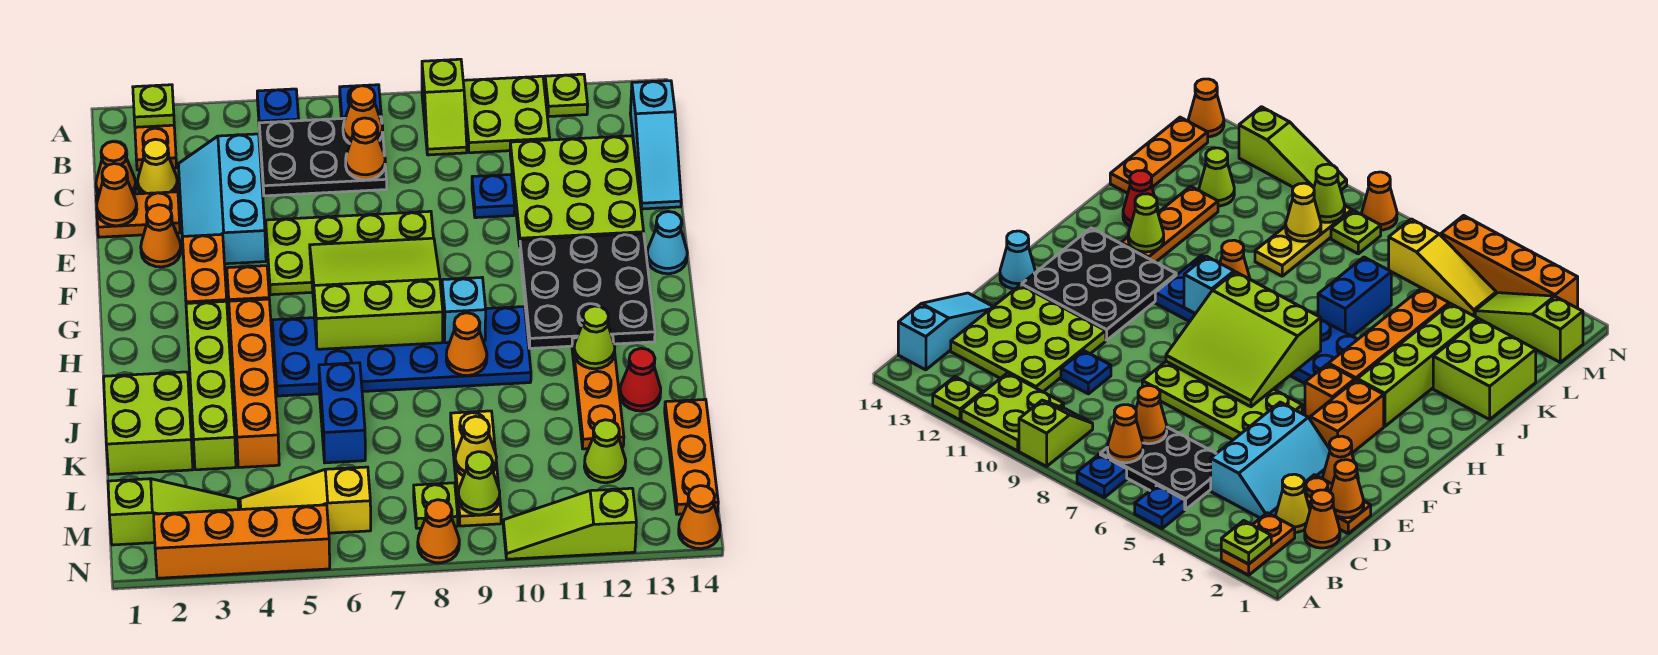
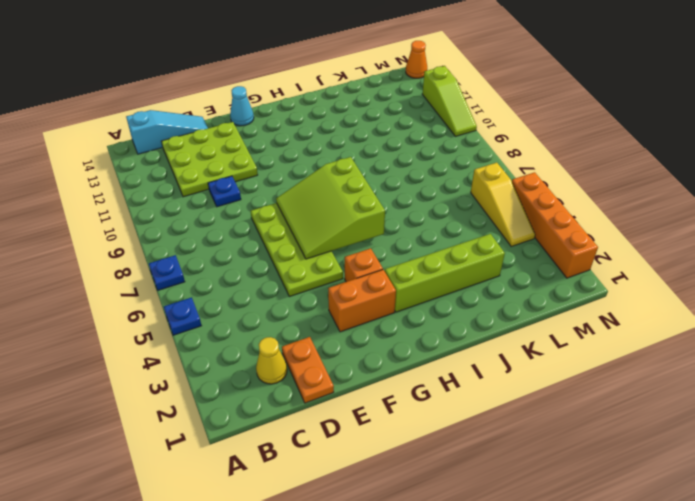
none -> orange 1x2 plate [135,125,177,170]
none -> lime 1x2 slope [422,59,467,155]
none -> lime 2x2 plate [463,76,550,153]
none -> lime 1x1 plate [545,74,588,117]

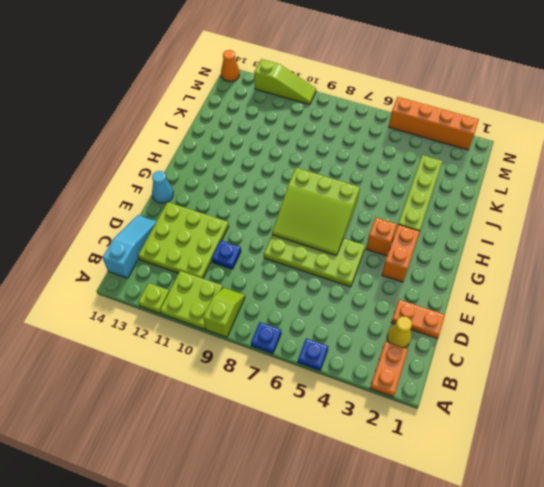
none -> black 2x3 plate [259,117,387,196]
none -> orange 1x1 cone [96,142,136,195]
none -> cyan 2x3 slope [178,134,266,264]
none -> orange 1x1 cone [141,205,181,267]

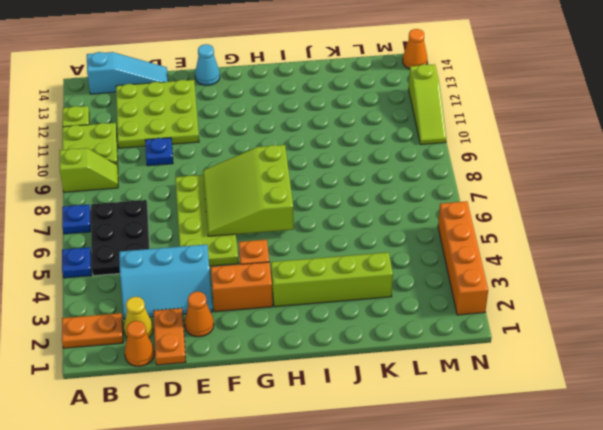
none -> black 3x3 plate [520,233,655,348]
none -> orange 1x4 brick [229,299,279,467]
none -> blue 2x6 plate [272,307,531,396]
none -> orange 1x3 plate [572,336,624,449]

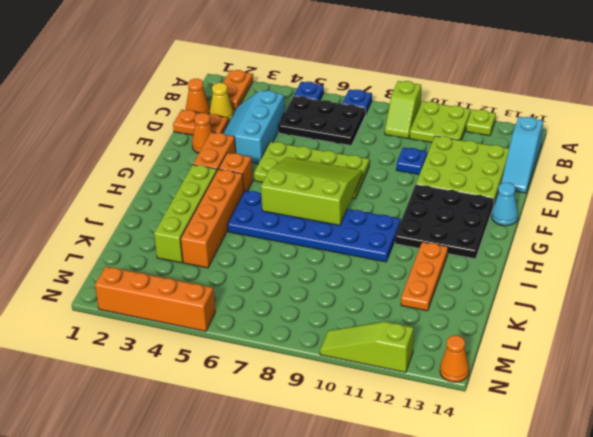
none -> lime 2x2 brick [104,372,193,474]
none -> blue 1x2 brick [319,363,365,463]
none -> red 1x1 cone [620,348,661,411]
none -> yellow 1x3 plate [451,411,501,526]

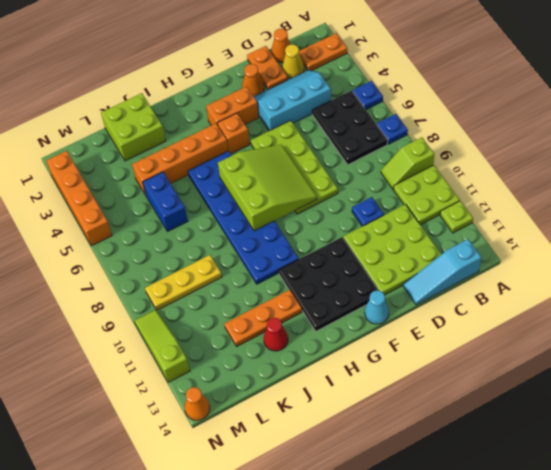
blue 1x2 brick [143,172,188,232] -> blue 1x2 brick turned to [319,363,365,463]
none -> lime 1x4 brick [186,301,236,470]
none -> orange 1x3 plate [665,399,718,514]
none -> lime 1x1 cone [584,420,626,483]
none -> lime 1x3 slope [108,479,239,545]

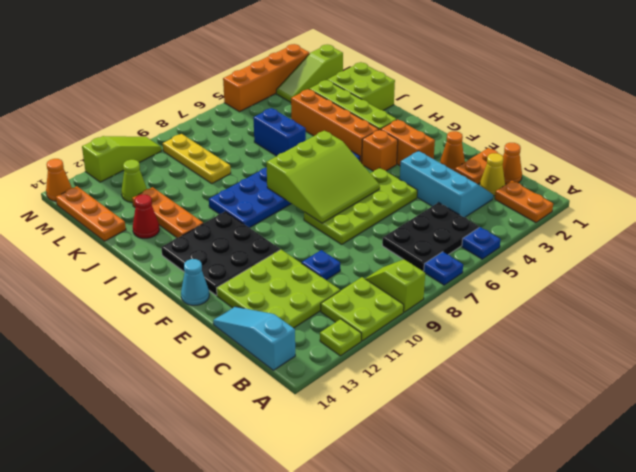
none -> yellow 1x3 slope [240,467,371,533]
none -> lime 1x1 plate [414,483,458,528]
none -> orange 1x1 cone [418,500,459,563]
none -> lime 1x1 plate [133,85,174,127]

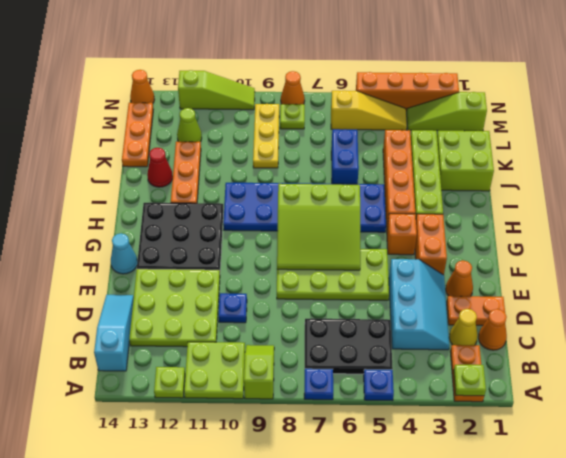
none -> orange 1x1 cone [343,86,383,144]
none -> orange 1x1 cone [346,118,385,180]
none -> orange 1x1 cone [97,164,137,226]
none -> cyan 1x1 brick [442,278,486,343]

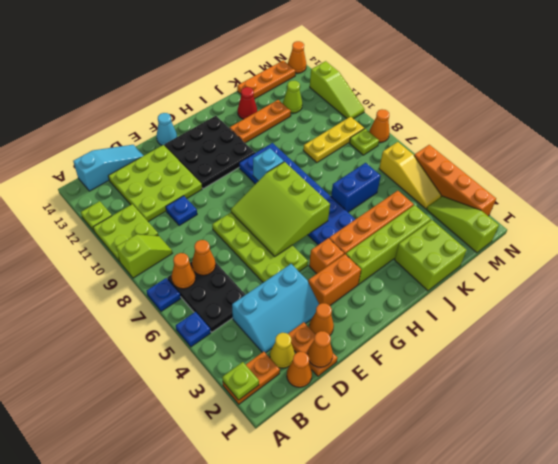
none -> orange 1x1 cone [446,313,487,376]
none -> lime 1x1 cone [574,306,615,369]
none -> yellow 1x1 cone [455,416,496,476]
none -> lime 1x1 cone [458,452,500,515]

